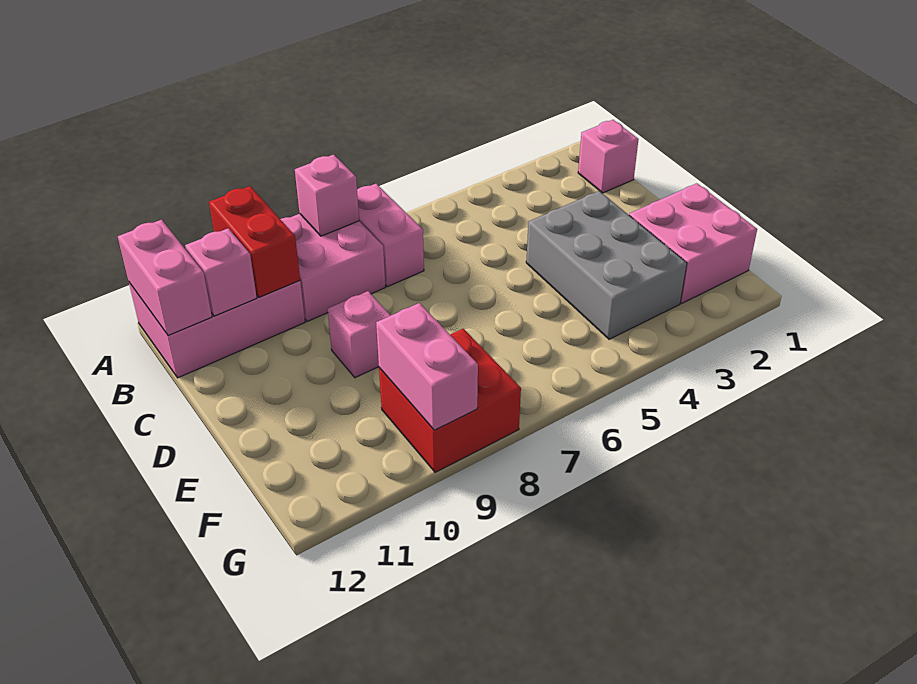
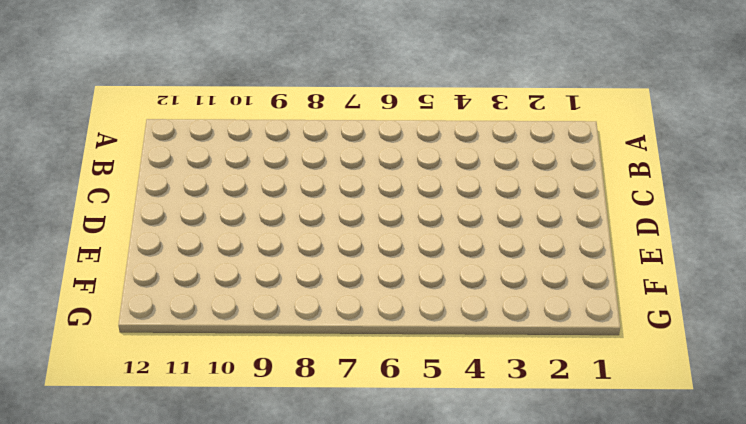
none -> pink 1x2 brick [357,184,424,287]
none -> pink 2x2 brick [280,214,385,322]
none -> pink 2x3 brick [129,281,305,378]

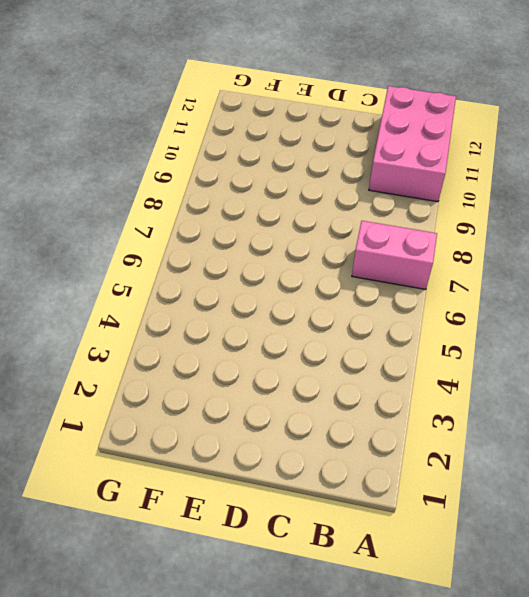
none -> pink 2x2 brick [280,214,385,322]
none -> pink 1x1 brick [578,120,638,193]
none -> grey 2x3 brick [526,191,687,339]

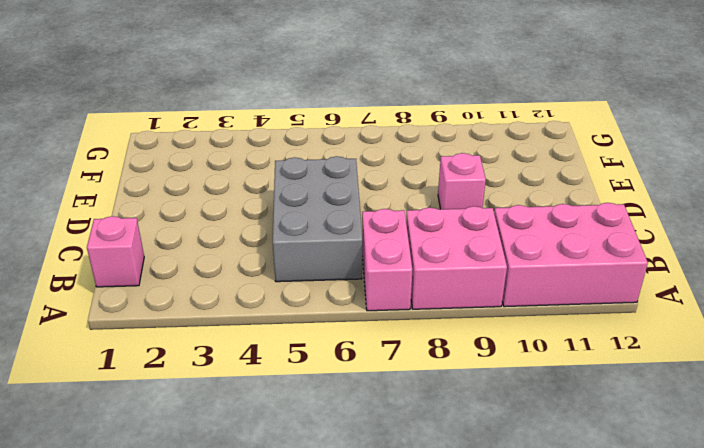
grey 2x3 brick [273,156,362,282] -> grey 2x3 brick moved to [526,191,687,339]
none -> pink 2x2 brick [629,183,757,303]
none -> red 2x2 brick [379,329,521,472]
none -> pink 1x1 brick [295,155,359,236]

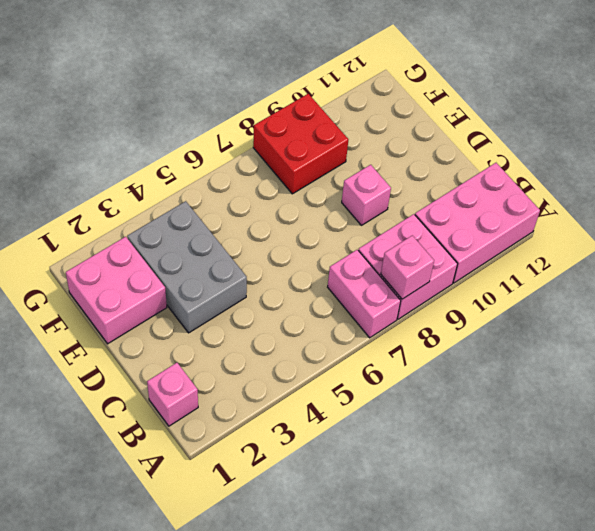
none -> red 1x2 brick [209,186,300,297]
none -> pink 1x2 brick [118,220,212,335]
none -> pink 1x1 brick [185,228,257,316]

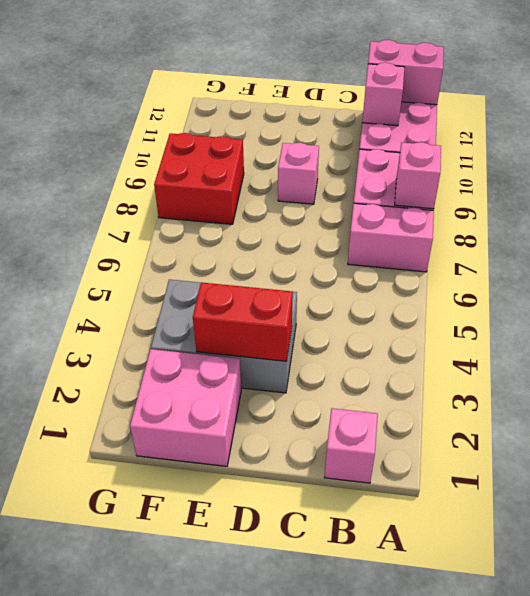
red 1x2 brick [193,282,293,361] -> red 1x2 brick moved to [209,186,300,297]
none -> pink 1x2 brick [376,303,478,430]

